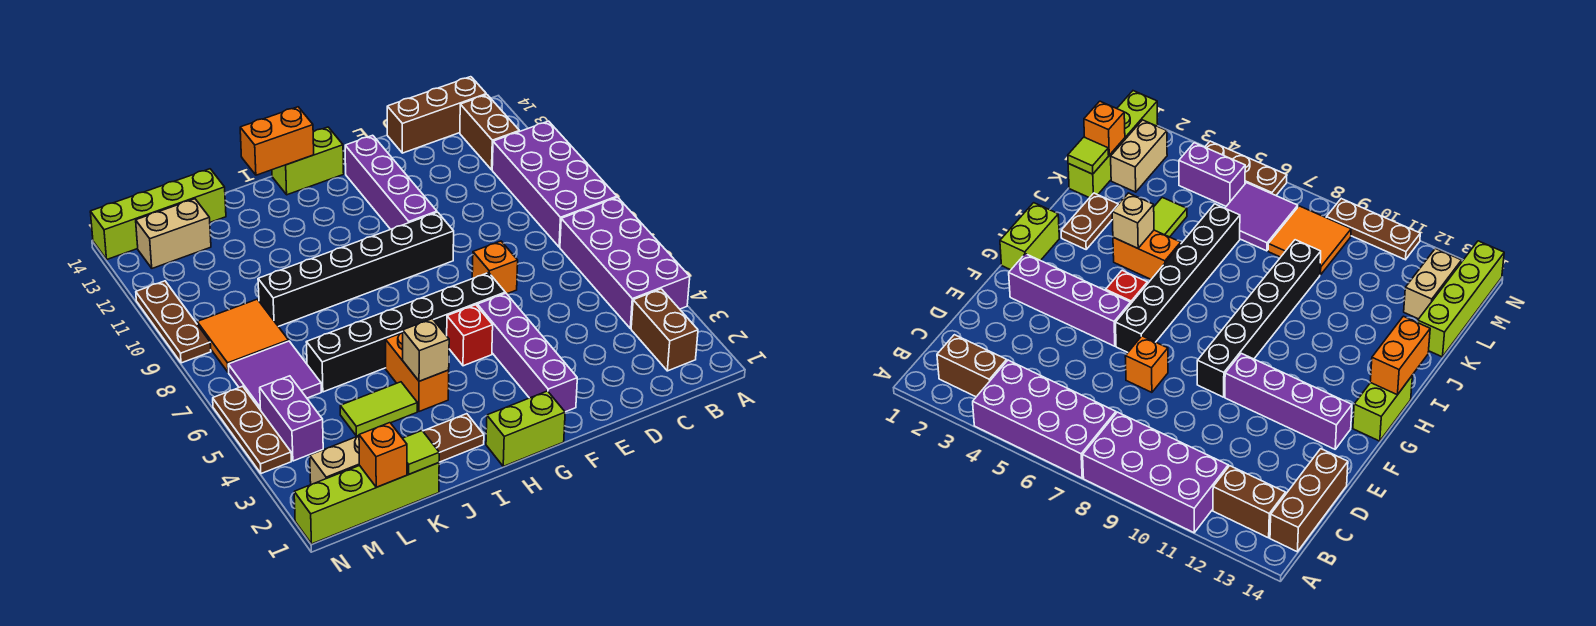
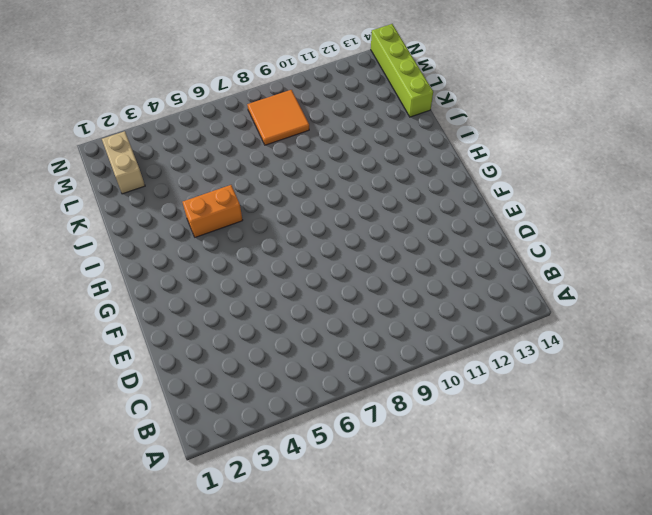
none -> purple 2x4 brick [560,197,690,329]
none -> purple 2x4 brick [492,121,617,247]
none -> brown 1x2 brick [631,289,698,371]

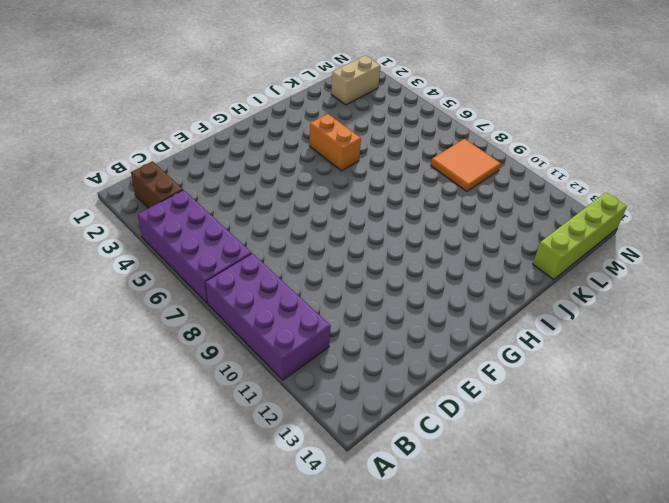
none -> brown 1x2 brick [460,95,519,170]
none -> brown 1x3 brick [387,77,486,153]
none -> orange 1x1 brick [472,241,518,294]

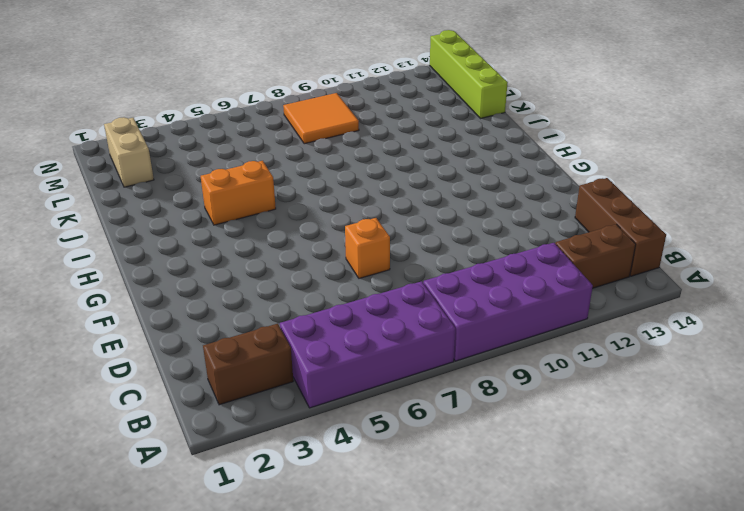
none -> purple 1x4 brick [477,293,577,412]
none -> black 1x6 brick [306,273,505,392]
none -> black 1x6 brick [258,212,454,327]

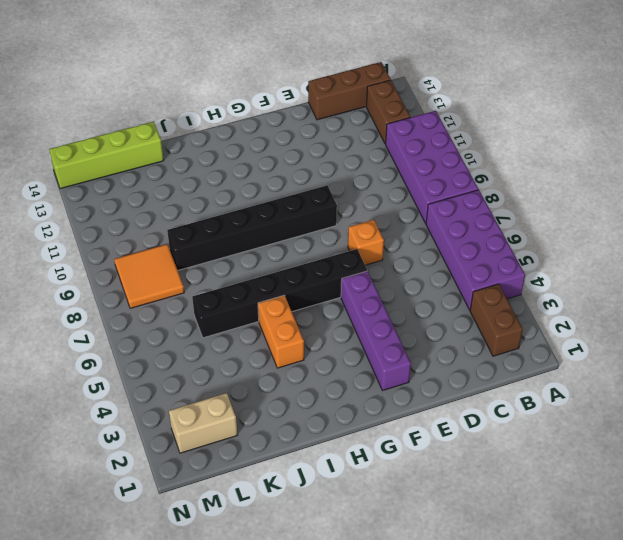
none -> purple 1x4 brick [345,135,437,229]
none -> lime 1x2 brick [486,391,565,466]
none -> red 1x1 brick [447,305,493,366]

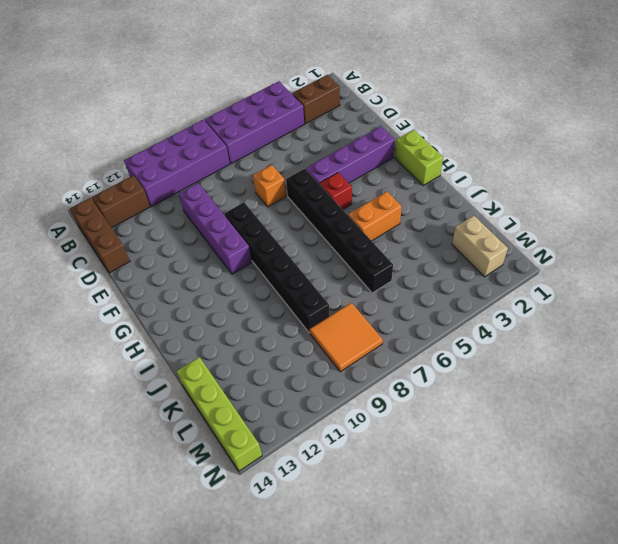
purple 1x4 brick [179,183,252,274] -> purple 1x4 brick turned to [345,135,437,229]
none -> lime 1x2 brick [272,127,344,195]
none -> brown 1x2 plate [423,414,484,462]
none -> lime 1x2 tile [340,382,417,436]

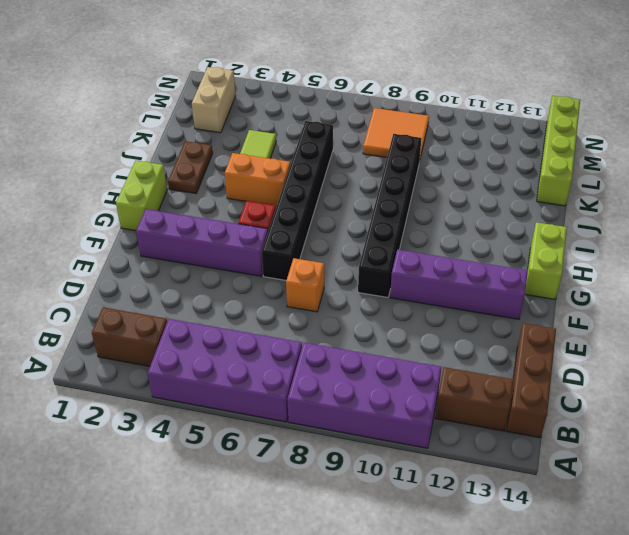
none -> lime 1x4 brick [294,463,439,544]
none -> purple 2x2 tile [228,341,321,410]
none -> tan 1x2 brick [136,199,211,268]

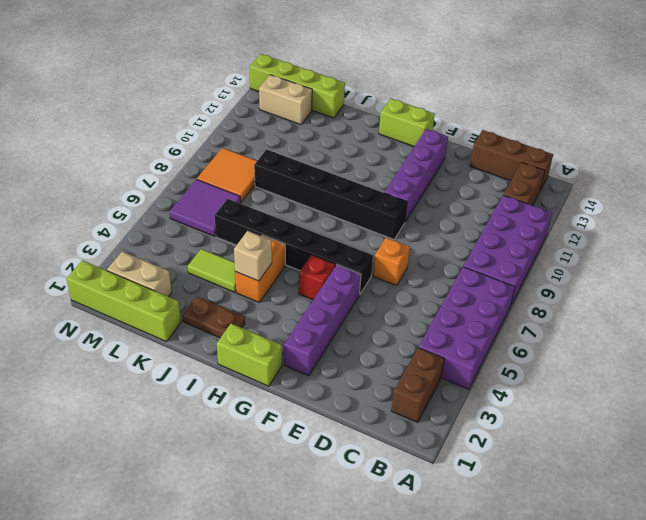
none -> purple 1x2 brick [260,376,323,461]
none -> brown 1x3 plate [213,386,291,474]
none -> brown 1x3 plate [136,281,211,363]

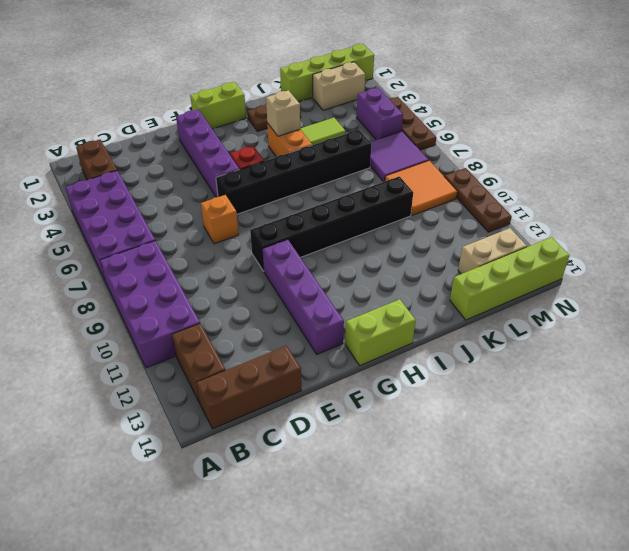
none -> orange 1x2 brick [240,107,314,175]
none -> lime 1x1 tile [403,431,439,474]
none -> orange 1x1 brick [359,423,407,487]

